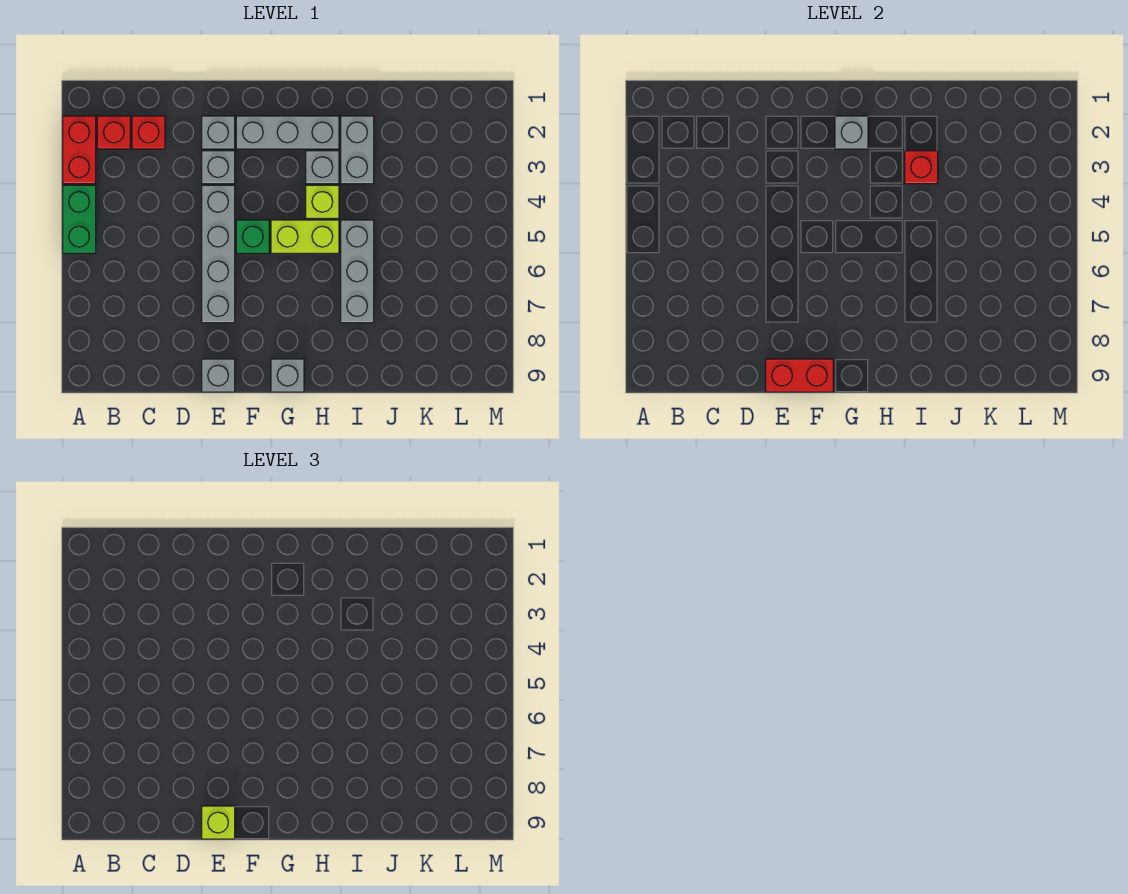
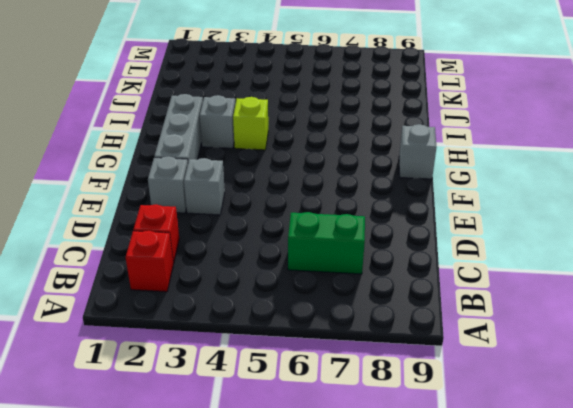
green 1x2 brick [288,212,365,274] -> green 1x2 brick moved to [63,185,96,253]
none -> red 1x2 brick [63,116,96,184]
none -> grey 1x4 brick [202,185,235,323]
none -> grey 1x1 brick [202,359,235,392]

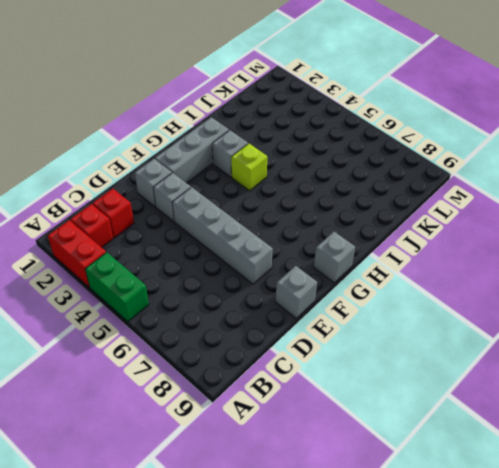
none -> green 1x1 brick [236,220,269,253]
none -> lime 1x2 brick [271,220,339,253]
none -> grey 1x2 brick [341,116,374,184]

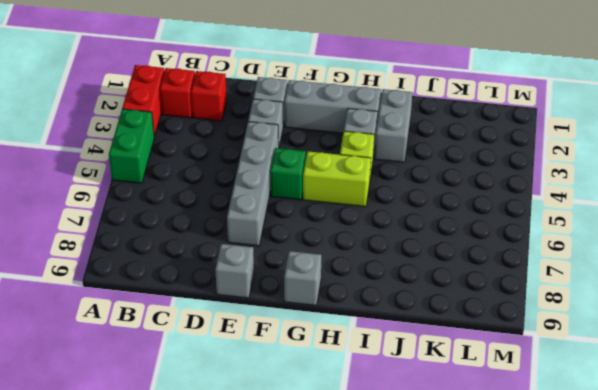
none -> grey 1x3 brick [341,220,374,323]
none -> red 1x2 brick [766,359,833,392]
none -> grey 1x1 brick [835,116,868,149]

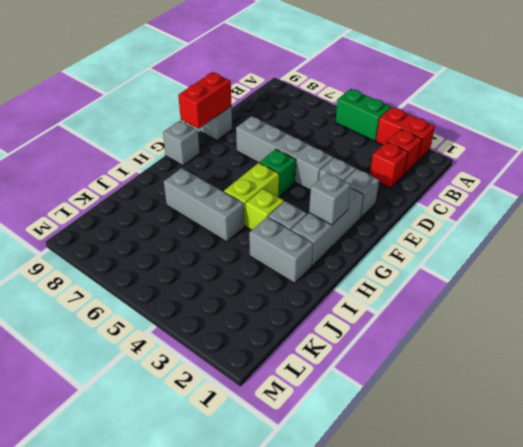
none -> red 1x1 brick [905,151,938,184]
none -> lime 1x1 brick [202,806,235,839]

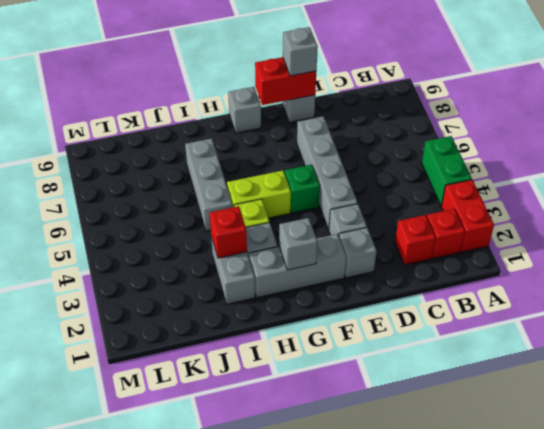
grey 1x1 brick [283,27,318,76] -> lime 1x1 brick [202,806,235,839]

